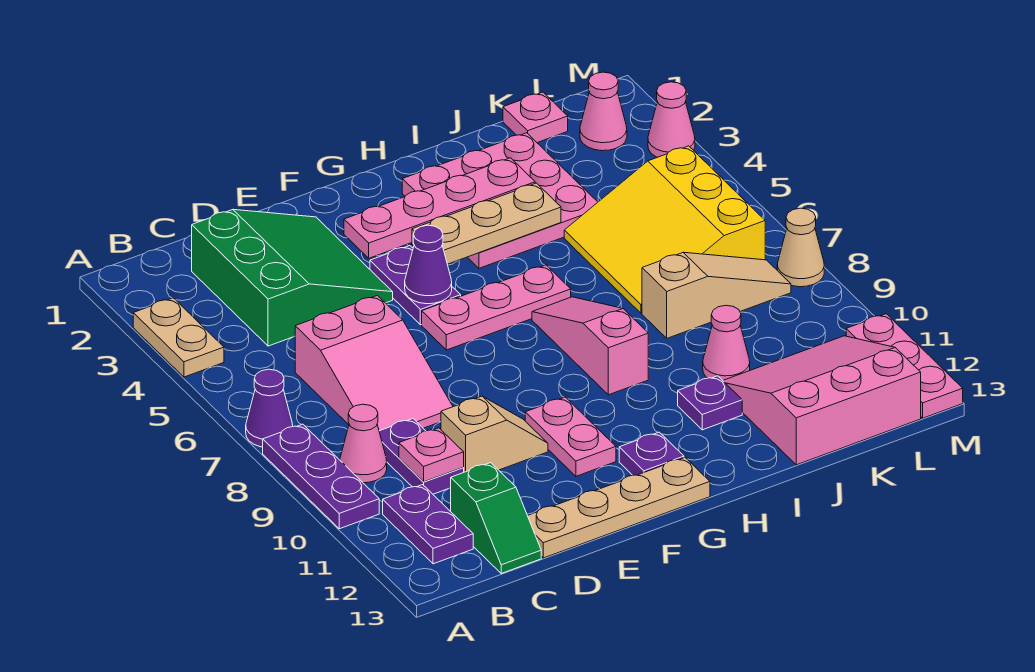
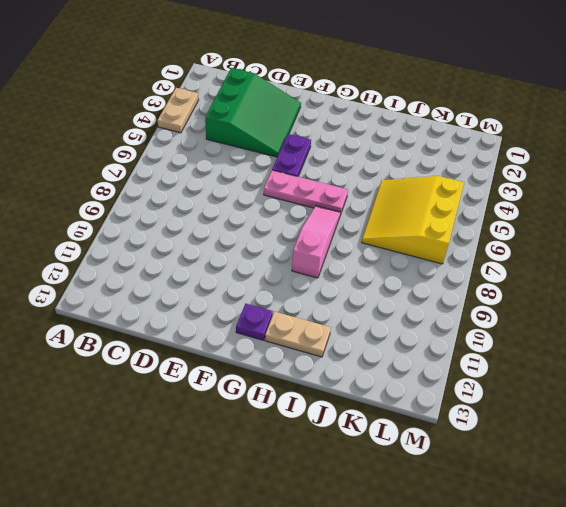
tan 1x2 plate [265,311,331,357] -> none
none -> purple 1x1 cone [246,369,293,447]
none -> purple 1x3 plate [263,424,379,529]
none -> pink 1x1 cone [340,404,387,483]
none -> purple 1x2 plate [383,485,473,564]

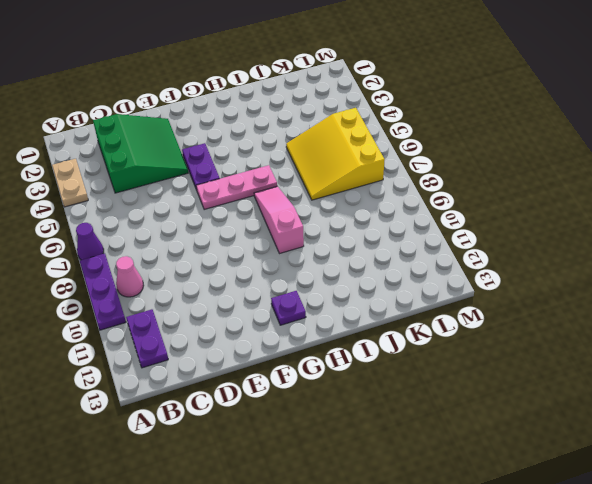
none -> pink 2x3 slope [295,296,453,431]
none -> purple 1x2 plate [379,419,464,494]
none -> green 1x2 slope [451,463,541,573]
none -> tan 1x2 slope [441,396,548,472]

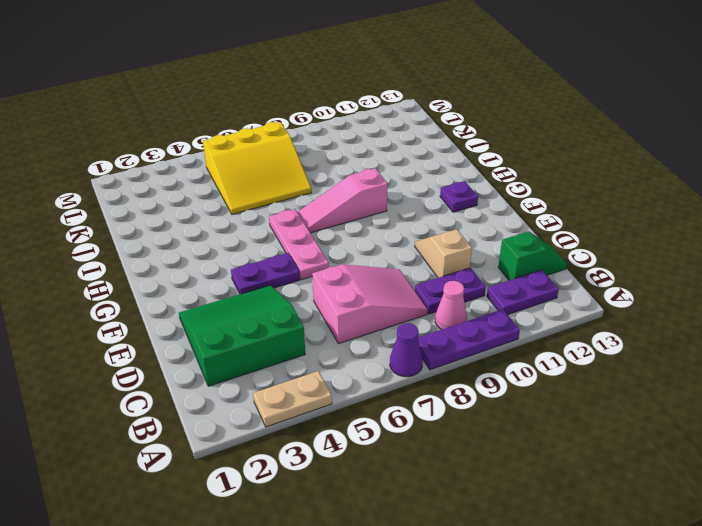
none -> tan 1x4 plate [528,458,710,558]
none -> pink 1x2 plate [525,397,616,476]
none -> pink 3x3 plate [402,133,598,268]
none -> purple 1x1 plate [678,376,742,430]

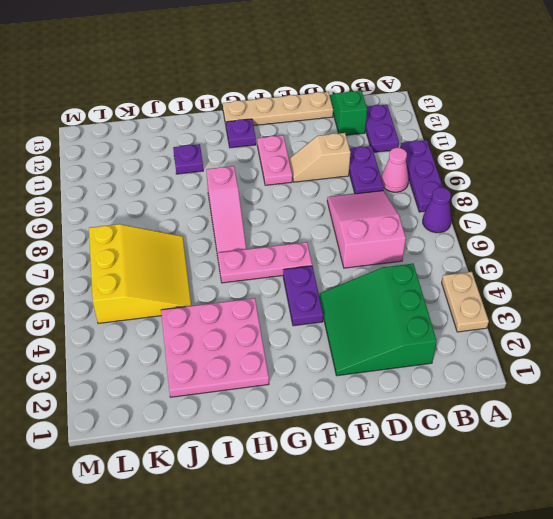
none -> tan 1x3 slope [642,252,791,338]
none -> pink 1x1 cone [703,305,750,380]
none -> pink 3x3 slope [723,336,921,465]
none -> pink 1x1 plate [503,92,568,143]

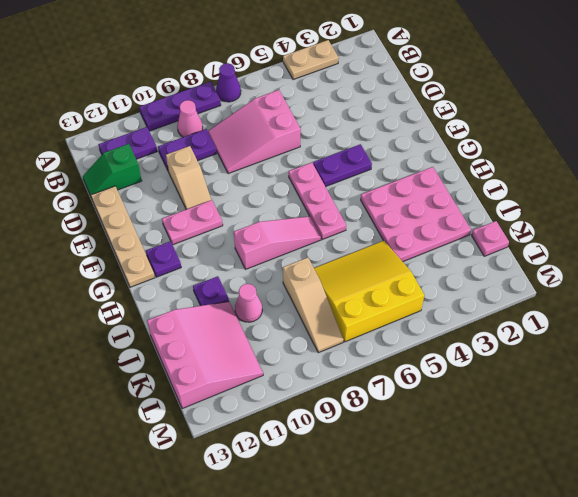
none -> green 3x3 slope [192,209,393,346]
none -> pink 1x1 cone [580,72,627,151]
none -> pink 1x1 cone [648,82,695,157]
none -> tan 1x1 cone [777,208,824,287]

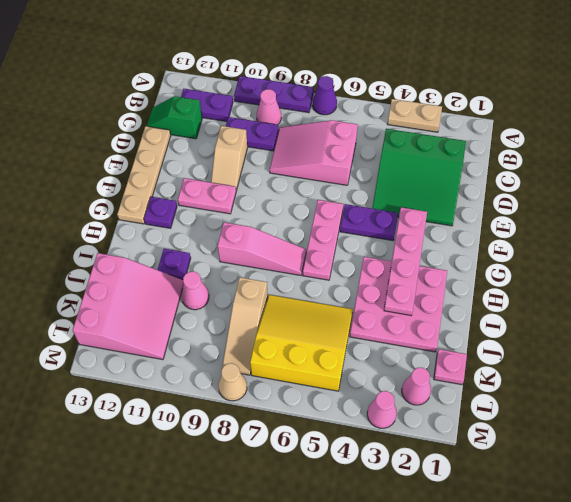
none -> pink 1x3 plate [846,314,963,418]
none -> pink 1x1 plate [399,428,464,482]
none -> purple 1x1 cone [405,225,452,304]
none -> tan 1x3 plate [412,183,561,264]

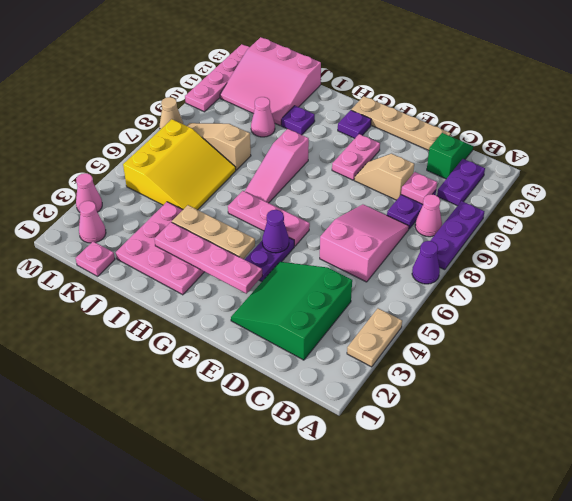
pink 1x4 plate [185,44,250,112] -> pink 1x3 plate [846,314,963,418]

